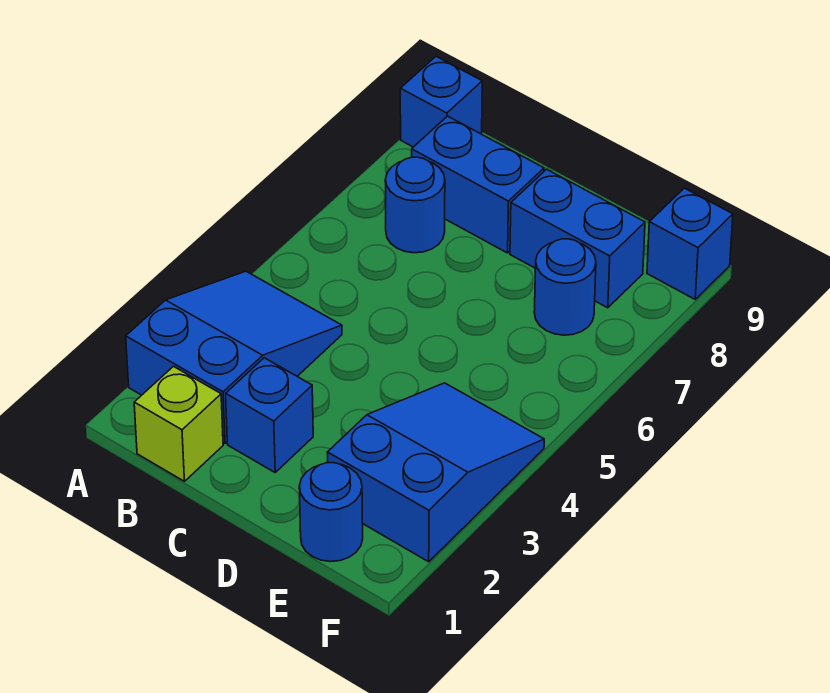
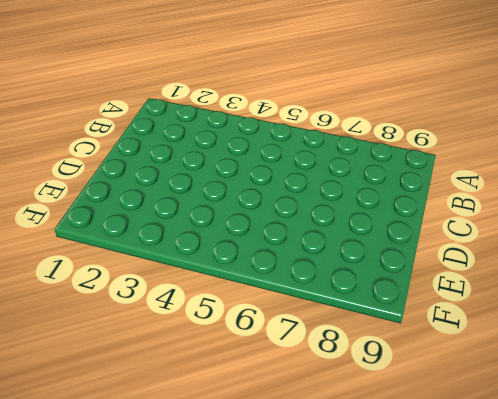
none -> blue 2x3 slope [126,271,342,443]
none -> blue 1x1 brick [400,57,482,147]

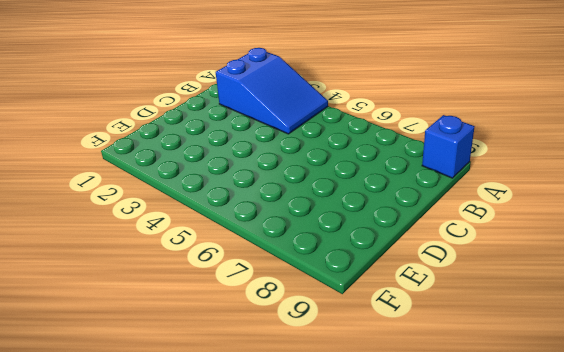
none -> lime 1x1 brick [134,366,223,481]
none -> blue 1x1 round brick [385,157,445,253]

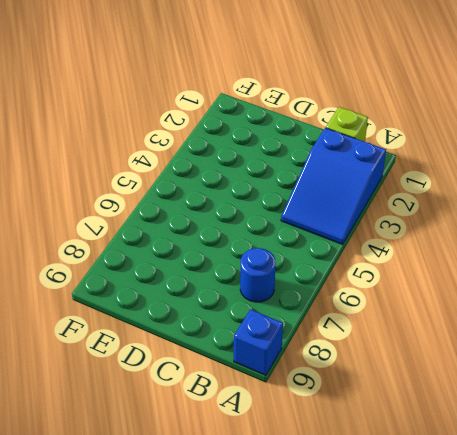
none -> blue 1x2 brick [412,116,544,253]
none -> blue 1x1 brick [226,358,313,472]

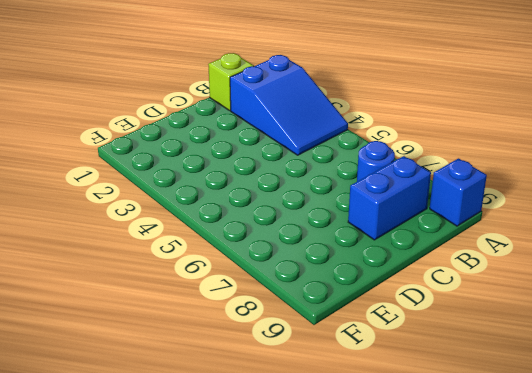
none -> blue 1x1 brick [226,358,313,472]
none -> blue 1x2 brick [510,169,645,308]

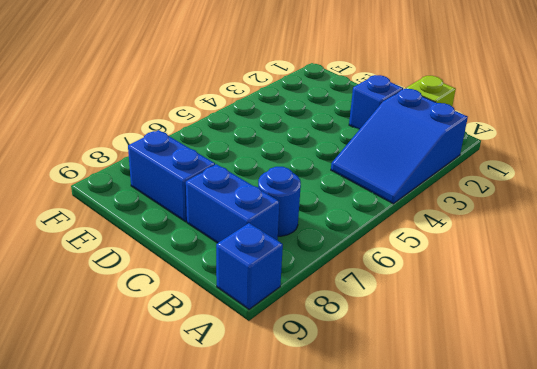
none -> blue 1x1 round brick [299,463,363,562]
none -> blue 2x3 slope [327,383,544,562]

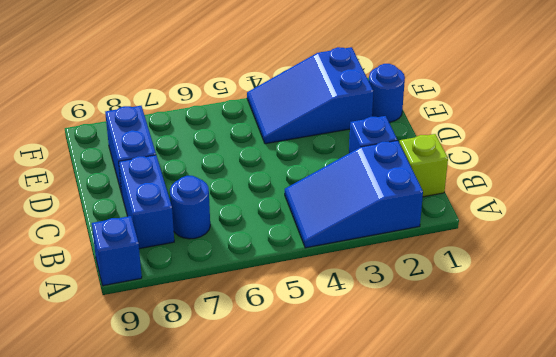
none -> blue 1x1 round brick [534,239,596,335]
none -> blue 1x1 brick [647,188,733,299]

